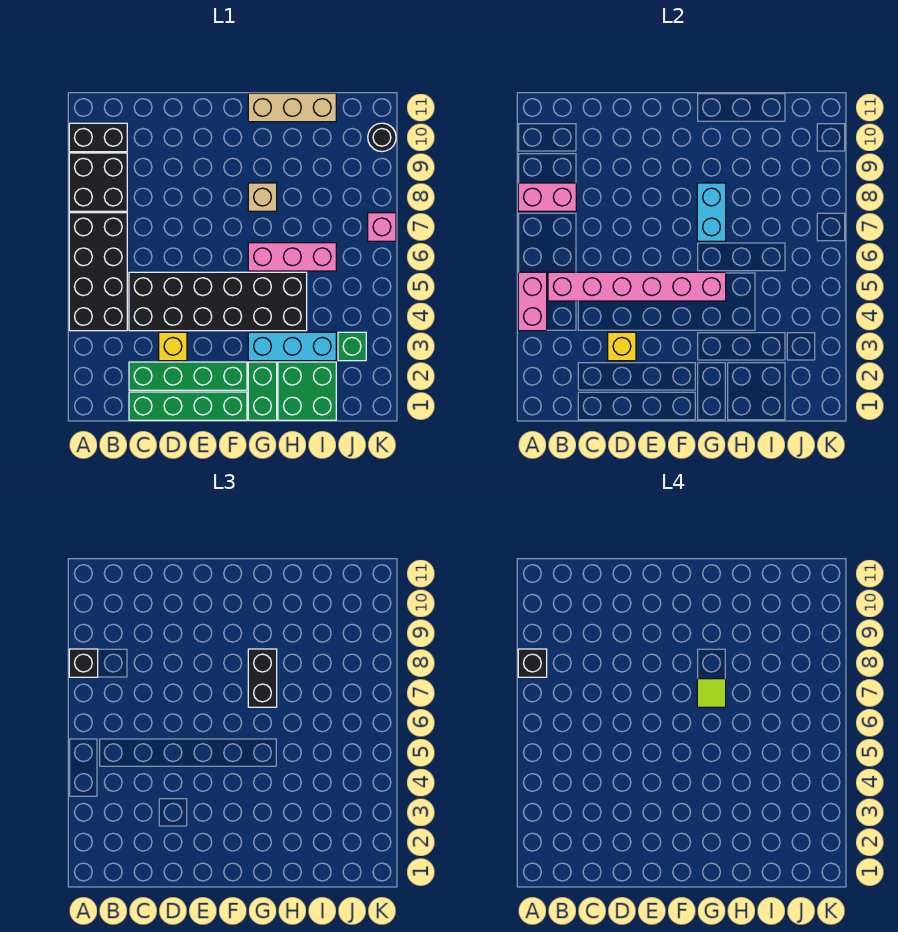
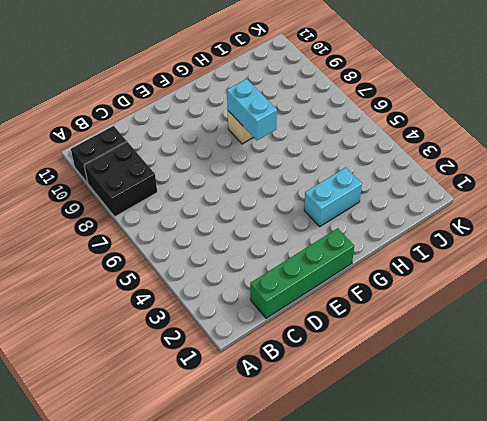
cyan 1x2 brick [304,168,362,226] -> cyan 1x3 brick [248,332,336,361]
none -> black 2x4 brick [69,213,127,331]
none -> green 1x4 brick [129,362,247,390]
none -> black 2x6 brick [129,272,307,331]

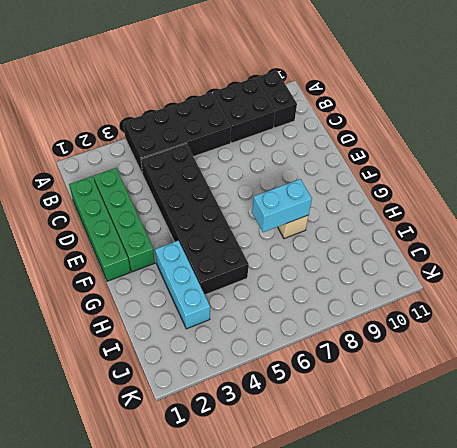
none -> yellow 1x1 brick [159,332,187,361]
none -> green 1x2 brick [248,362,277,420]
none -> pink 1x3 brick [248,243,336,271]

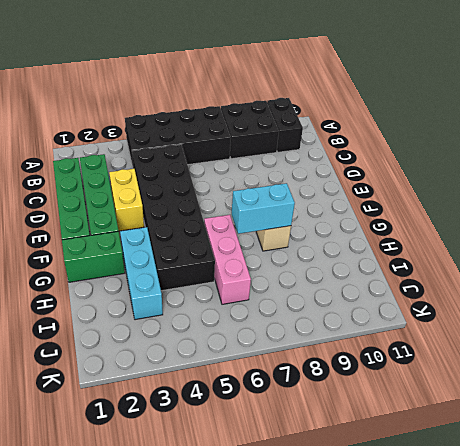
yellow 1x2 brick [109,169,144,231] -> yellow 1x1 brick [159,332,187,361]
none -> tan 1x3 brick [248,93,336,122]
none -> green 2x2 brick [278,362,336,420]
none -> green 1x1 brick [338,332,366,361]

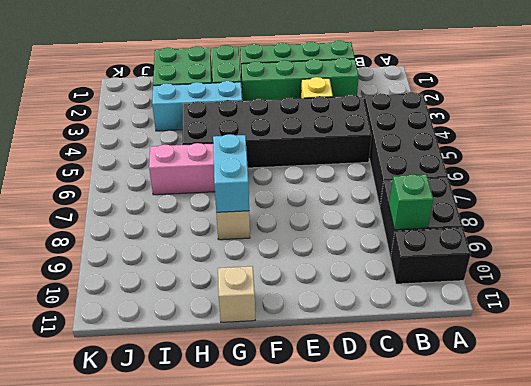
green 1x1 brick [389,174,433,230] -> green 1x1 brick moved to [338,332,366,361]
tan 1x1 brick [218,266,255,322] -> tan 1x3 brick [248,93,336,122]
none -> pink 1x1 brick [368,213,396,241]
none -> black 1x1 round brick [368,123,396,152]
none -> pink 1x2 brick [518,272,547,331]

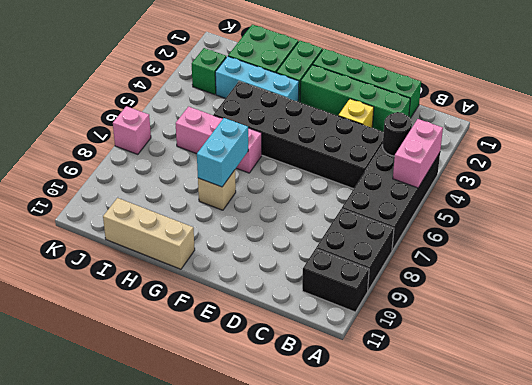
black 1x1 round brick [383,112,412,156] -> black 1x1 round brick moved to [368,123,396,152]
none -> pink 1x2 brick [518,183,576,211]
none -> pink 1x6 brick [548,272,726,301]
none -> yellow 1x1 brick [608,332,636,361]

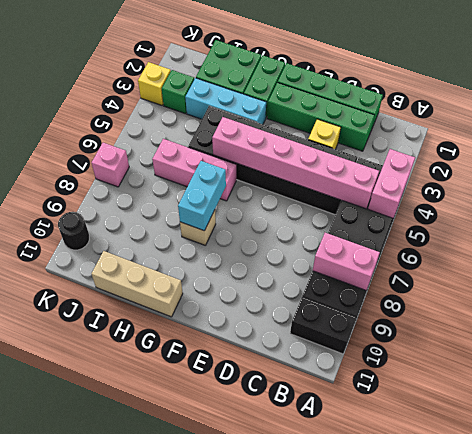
yellow 1x1 brick [138,62,171,105] -> yellow 1x1 brick moved to [608,332,636,361]
none -> black 1x1 brick [69,649,98,677]
none -> black 1x2 brick [248,649,277,707]
none -> black 1x1 brick [518,649,547,677]

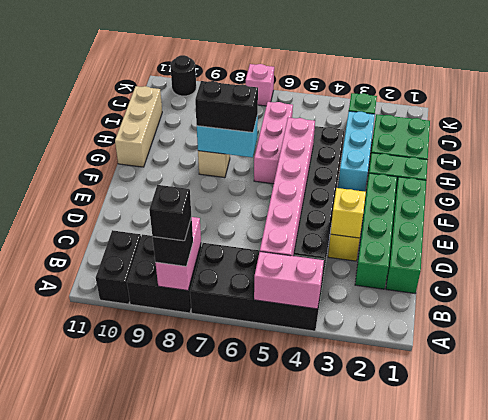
none -> lime 1x1 tile [697,679,726,707]

